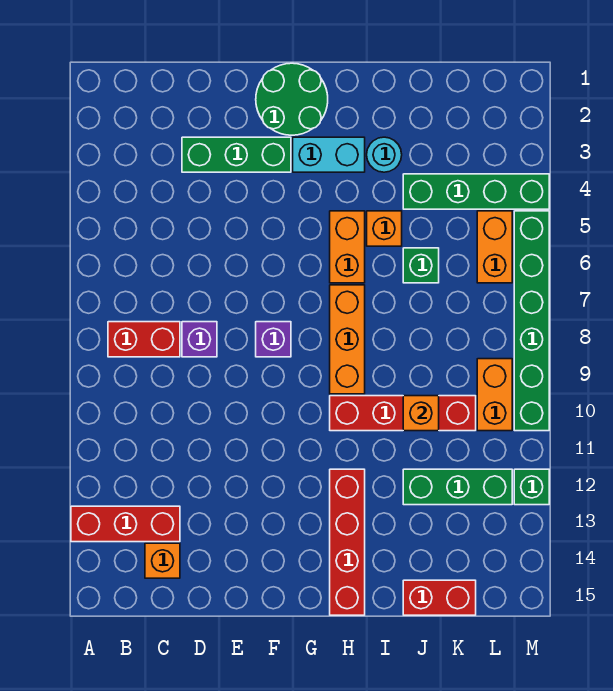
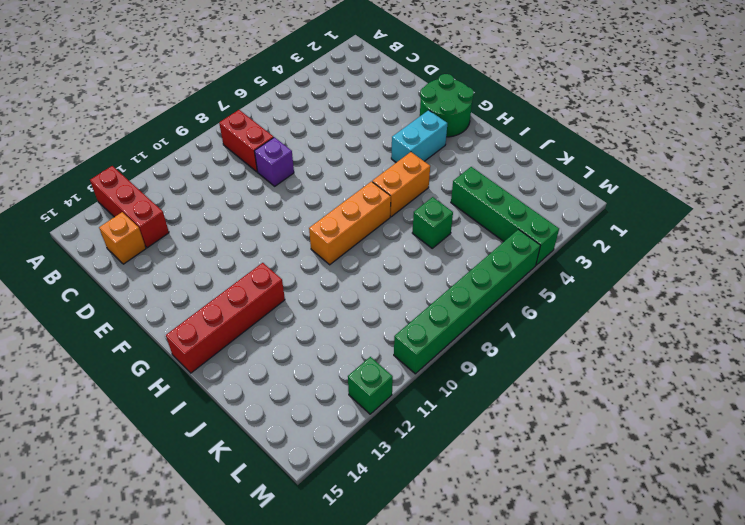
cyan 1x2 brick [391,110,447,163] -> cyan 1x2 brick turned to [293,137,365,172]
none -> green 1x3 brick [182,137,291,172]
none -> purple 1x1 brick [256,322,291,357]
none -> red 1x4 brick [330,396,476,431]

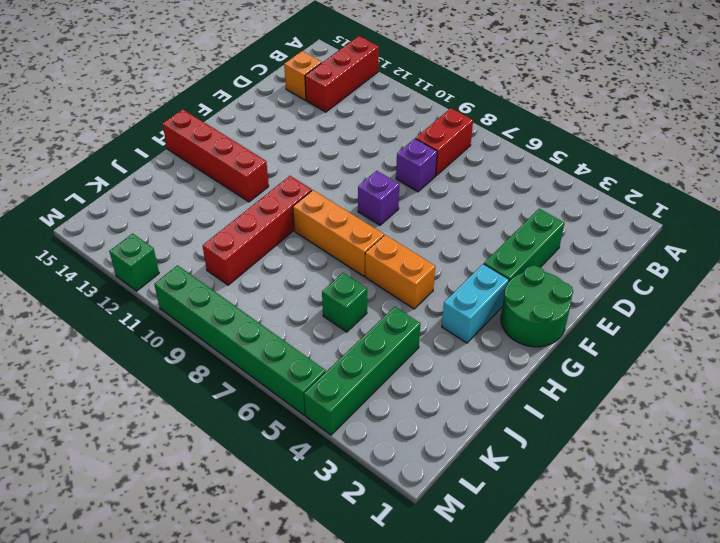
none -> cyan 1x1 round brick [367,137,402,172]
none -> orange 1x1 brick [367,211,402,246]
none -> green 1x3 brick [403,469,512,505]

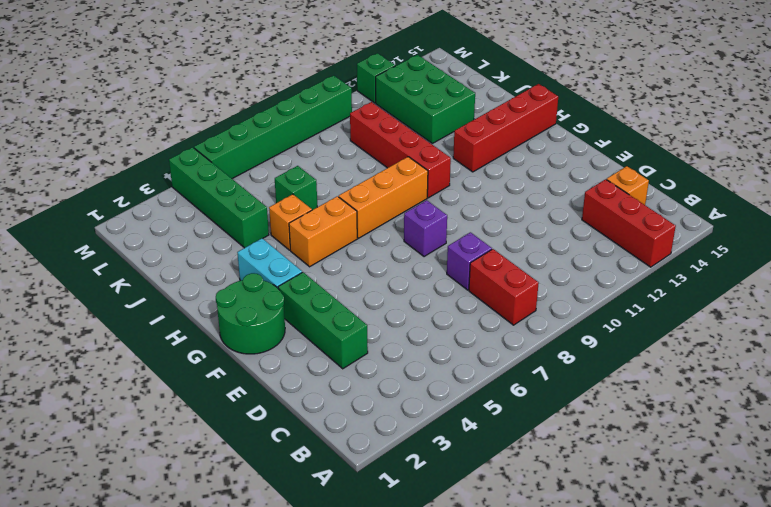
green 2x3 brick [376,55,475,143] -> green 1x3 brick [403,469,512,505]
none -> cyan 1x1 round brick [367,137,402,172]
none -> red 1x2 brick [403,580,476,615]
none -> orange 1x2 brick [477,211,512,283]

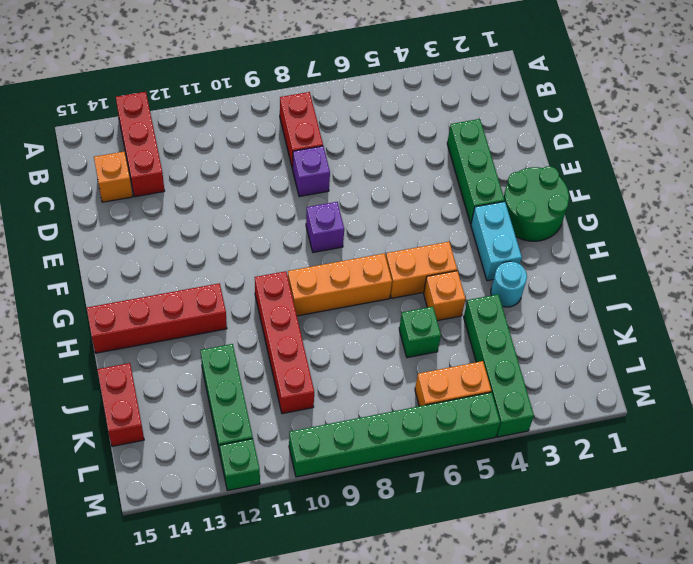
none -> orange 1x2 brick [477,359,512,431]
none -> orange 1x1 brick [403,396,439,431]

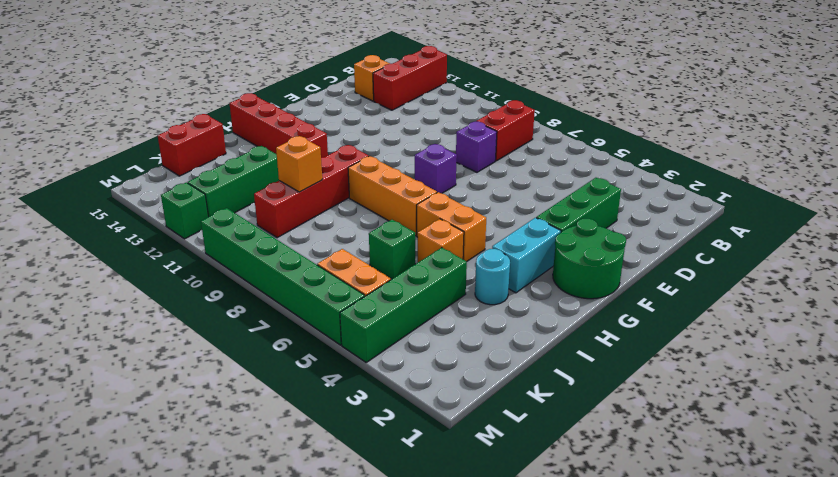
none -> orange 1x2 brick [477,359,512,431]

